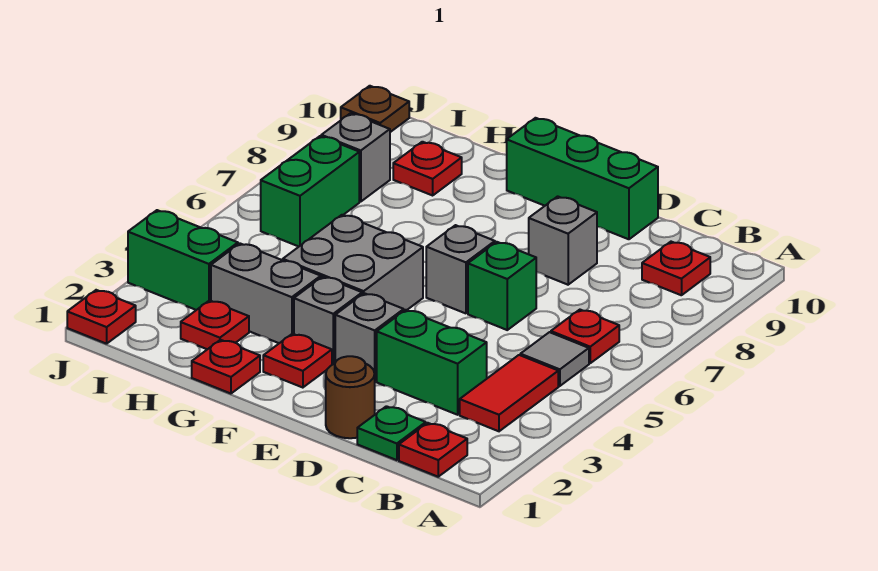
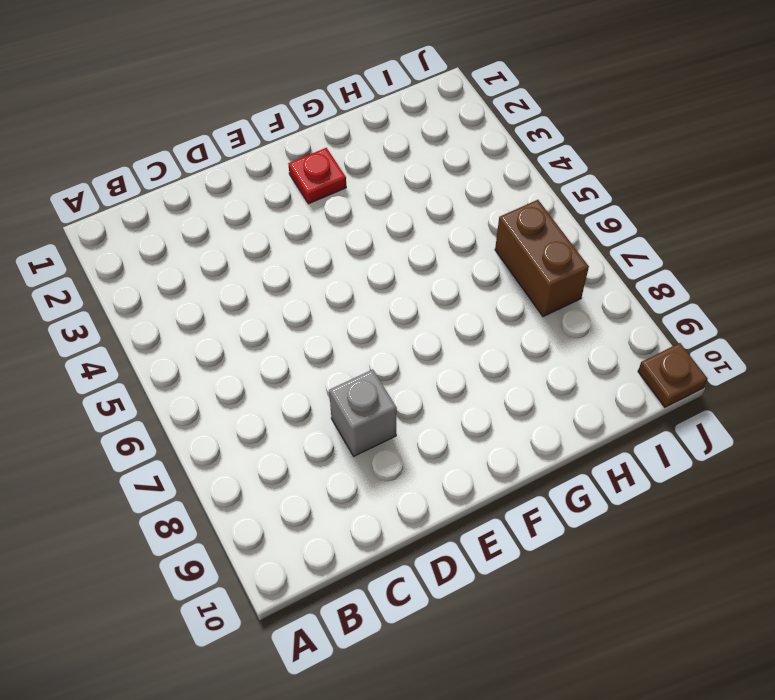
brown 1x2 brick [495,200,589,317] -> green 1x2 brick [261,136,359,246]
none -> red 1x1 plate [399,423,467,477]
none -> red 1x2 tile [460,355,558,431]
none -> grey 1x1 tile [520,332,589,386]

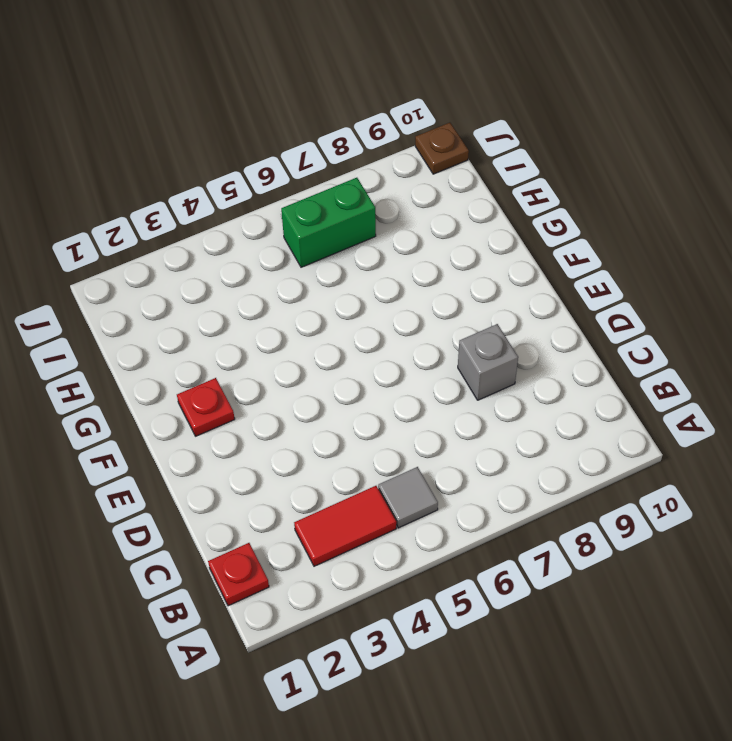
none -> red 1x1 plate [551,310,619,363]
none -> red 1x1 plate [642,242,710,295]
none -> green 1x1 plate [357,406,426,460]

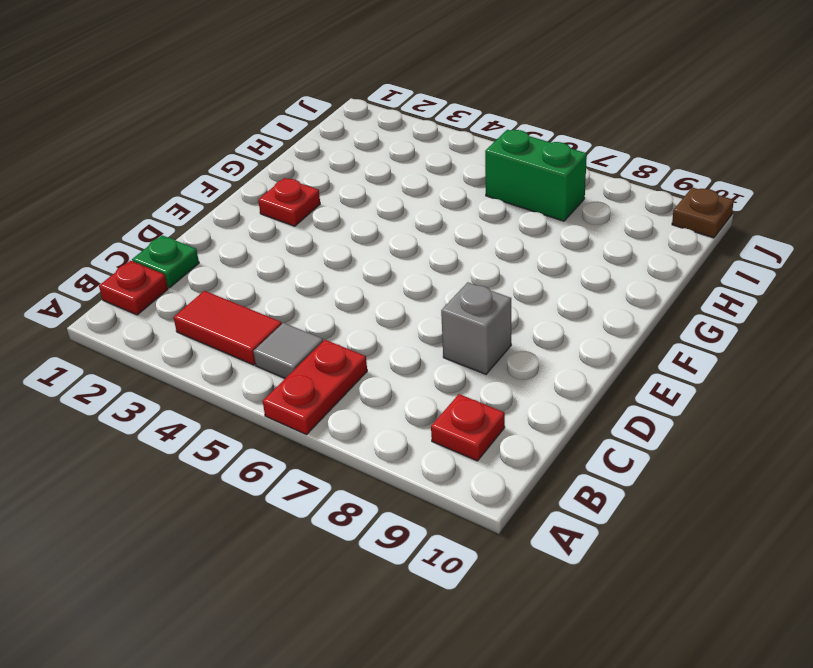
red 1x2 plate [263,340,367,435] -> red 1x1 plate [551,310,619,363]
none -> green 1x2 brick [377,310,487,415]
none -> brown 1x1 round brick [326,356,375,438]
none -> green 1x1 brick [468,242,536,330]

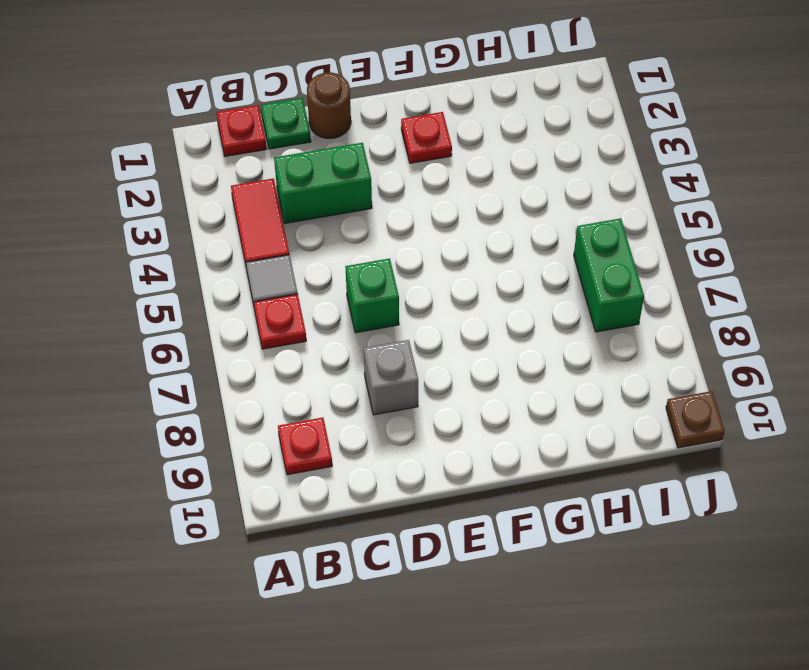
none -> green 1x3 brick [507,118,658,239]
none -> grey 1x1 brick [335,293,404,381]
none -> grey 1x1 brick [426,225,495,313]

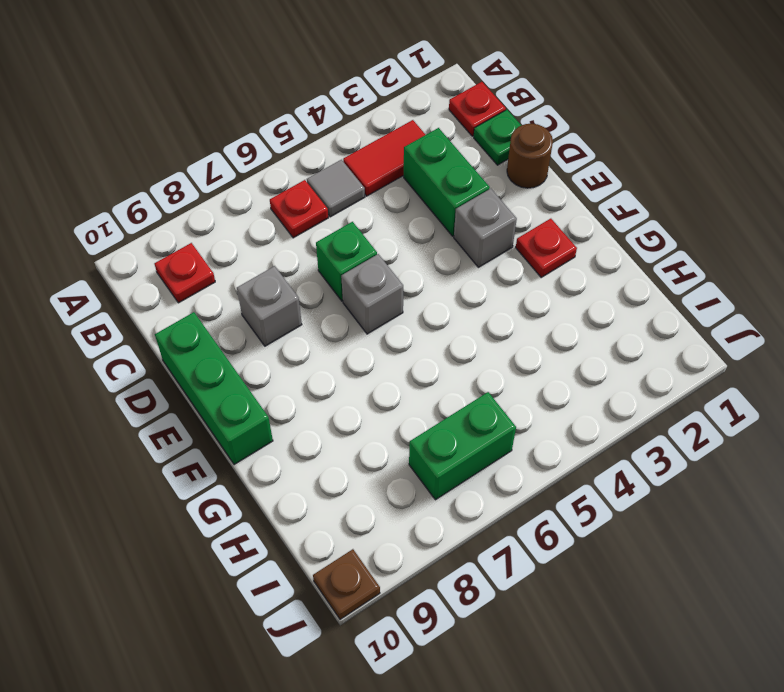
none -> grey 1x1 brick [294,277,362,365]
none -> grey 2x2 brick [283,215,423,311]
none -> red 1x1 plate [192,340,260,394]

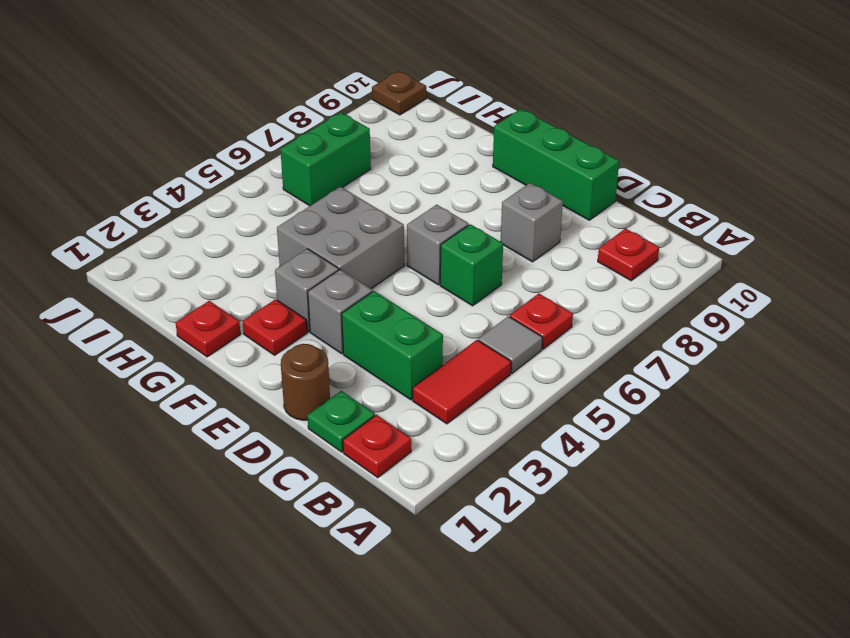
none -> grey 1x2 brick [211,244,321,343]
none -> red 1x1 plate [181,300,249,349]
none -> red 1x1 plate [393,142,462,195]

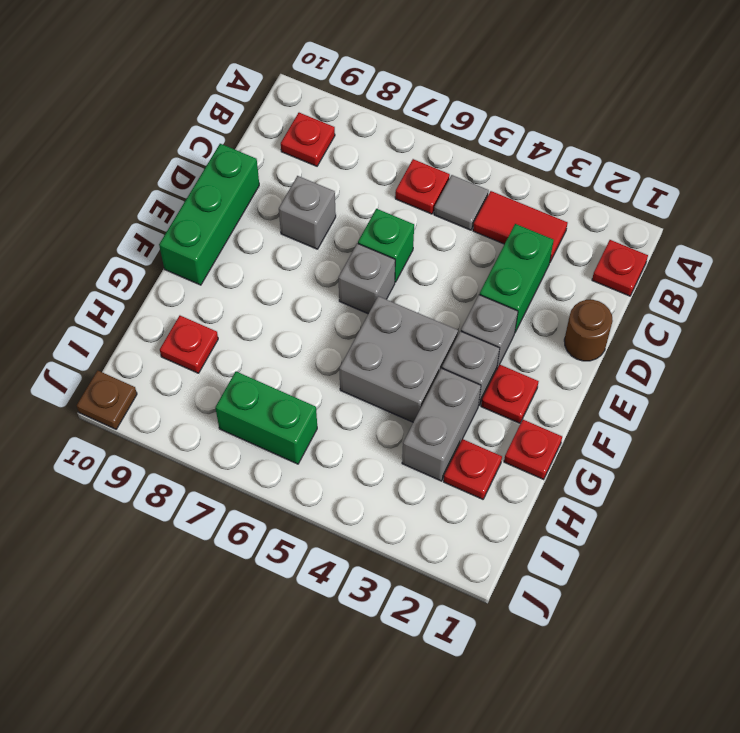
none -> green 1x1 plate [357,406,426,460]
none -> green 1x2 brick [128,210,238,310]
none -> grey 1x1 brick [321,113,390,202]

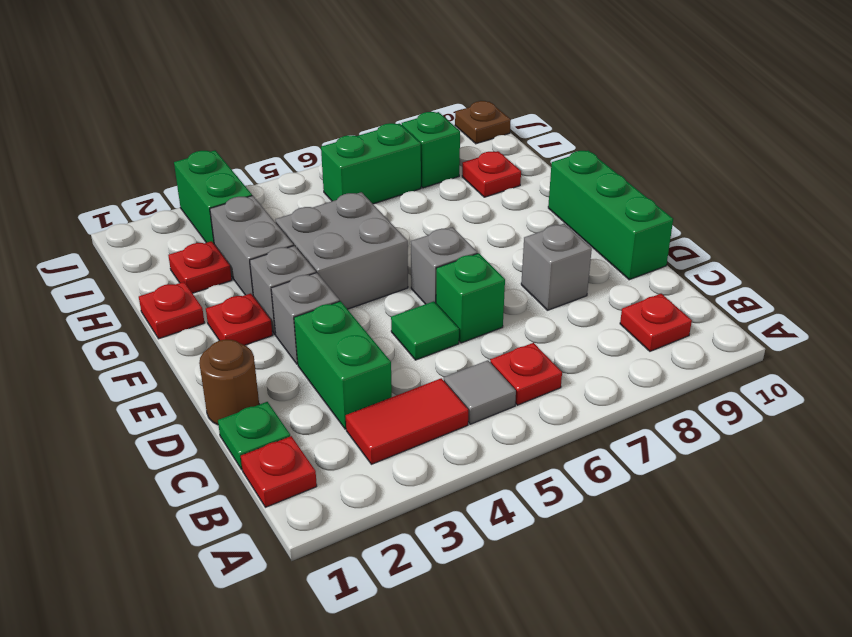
green 1x1 tile [391,301,459,360] -> none
green 1x1 brick [402,112,460,188] -> grey 1x1 brick [321,113,390,202]
none -> red 1x1 plate [67,290,136,344]

